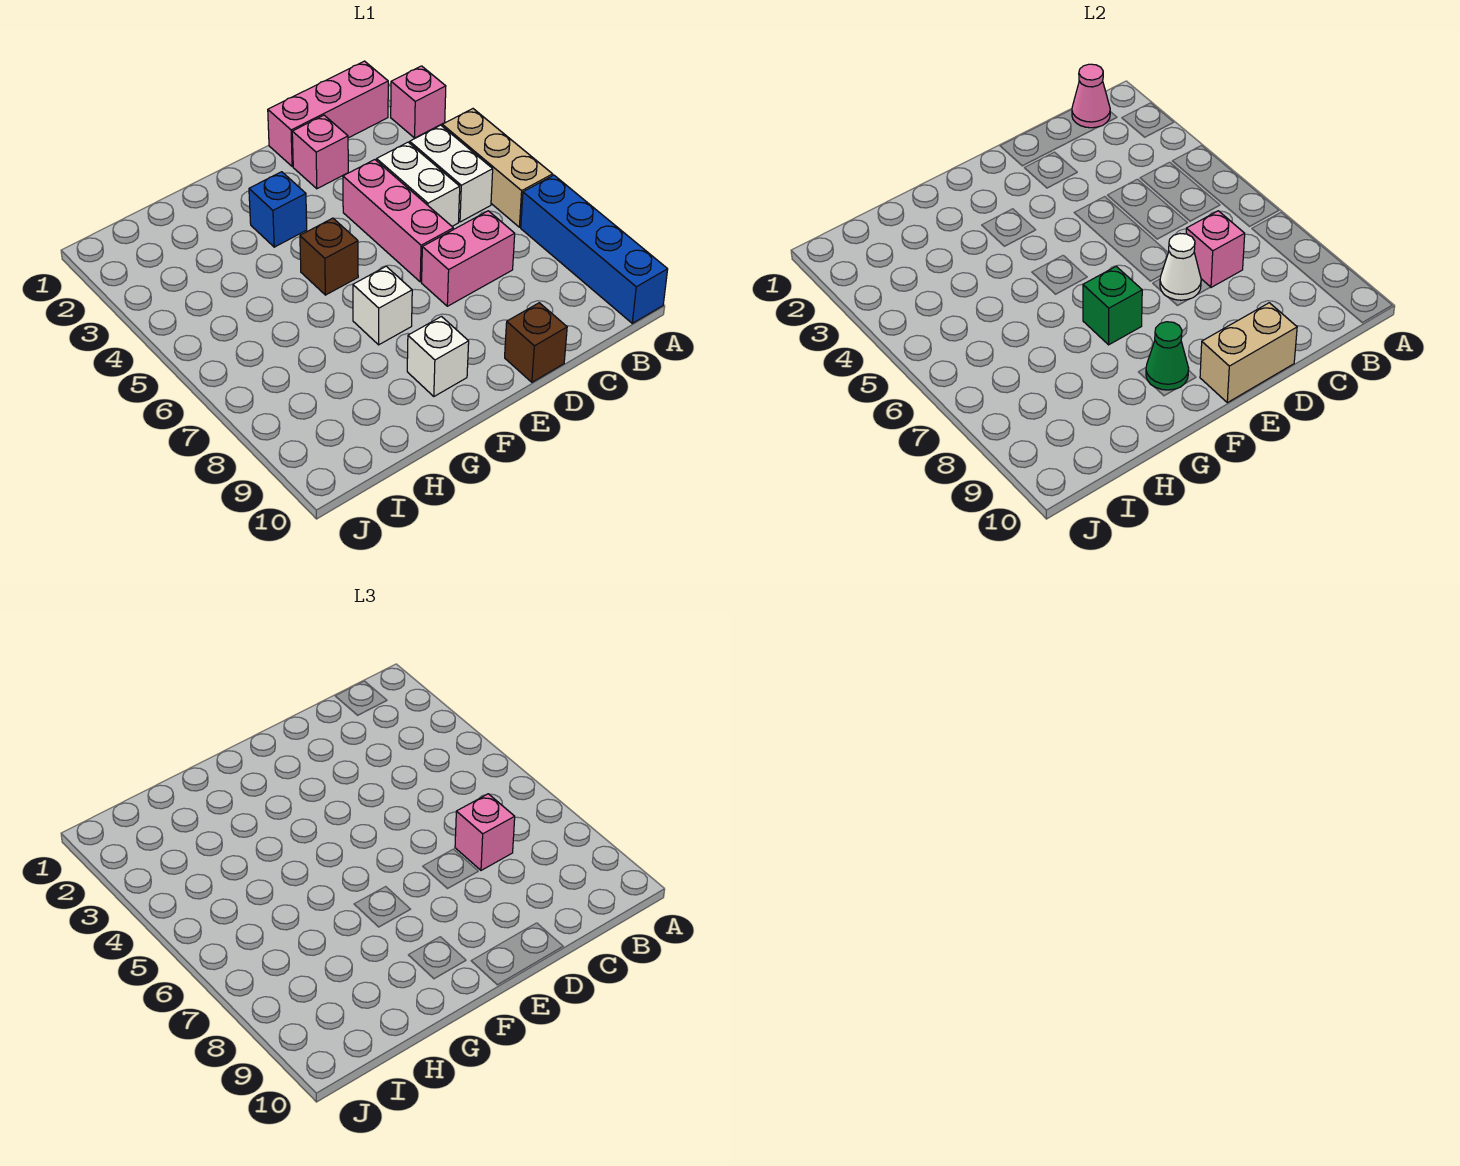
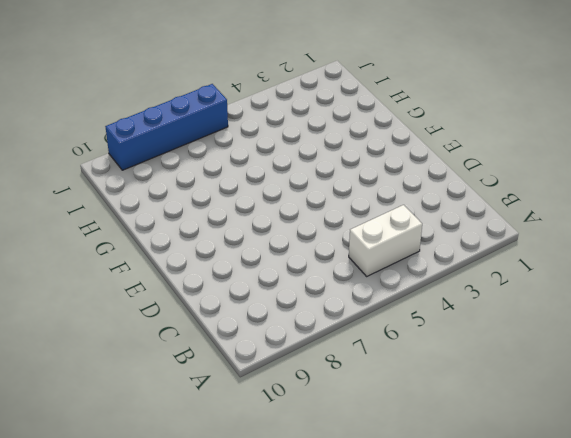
blue 1x4 brick [105,84,228,170] -> blue 1x4 brick moved to [521,175,668,323]
none -> pink 1x1 brick [391,66,446,138]
none -> tan 1x3 brick [442,109,553,227]
none -> pink 1x3 brick [268,61,388,167]

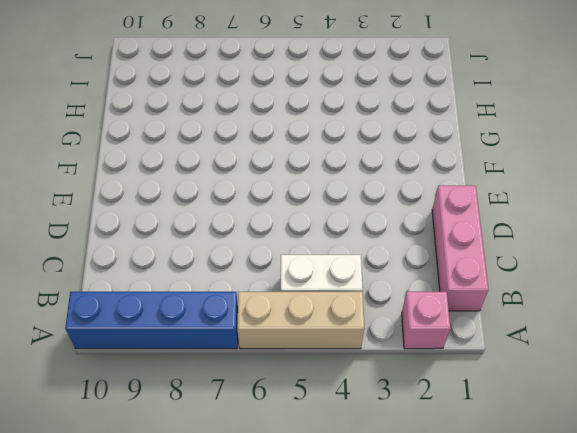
none -> white 1x2 brick [377,142,460,226]
none -> pink 1x2 brick [422,211,515,306]
none -> pink 1x1 brick [292,115,348,189]

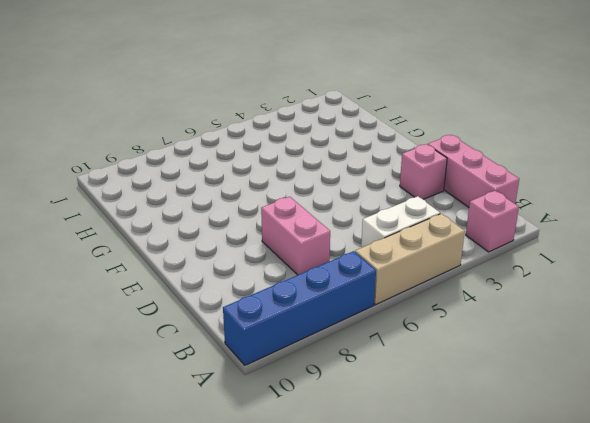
none -> white 1x2 brick [377,142,460,226]
none -> pink 1x3 brick [343,160,453,282]
none -> brown 1x1 brick [505,303,567,382]

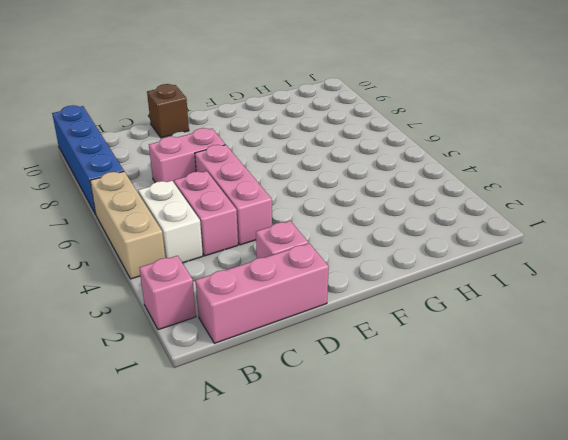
pink 1x2 brick [174,171,238,256] -> white 1x2 brick [377,142,460,226]
none -> blue 1x1 brick [249,172,307,247]
none -> brown 1x1 brick [300,218,358,295]
none -> white 1x1 brick [353,266,412,345]

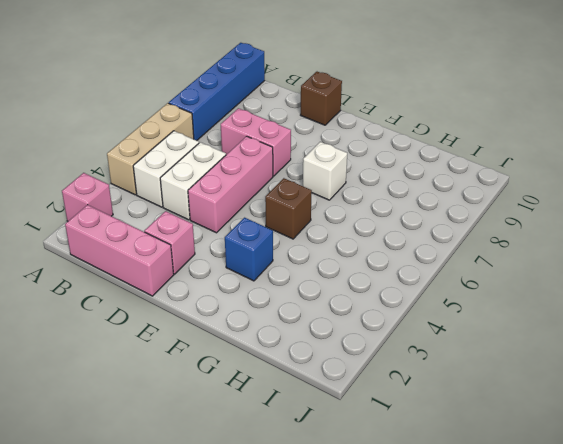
none -> white 1x1 brick [407,317,469,396]
none -> pink 1x1 cone [1072,64,1110,128]
none -> pink 1x1 brick [1186,211,1245,287]

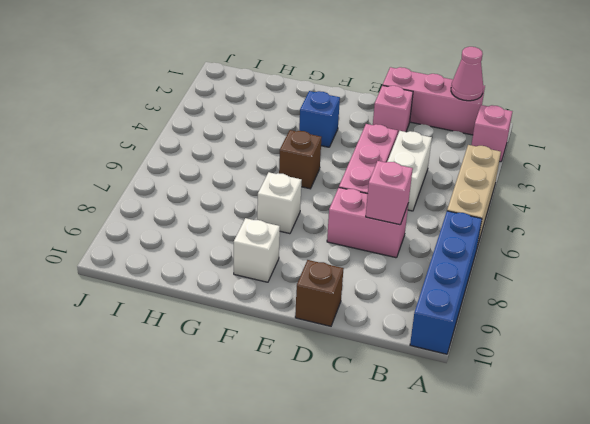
none -> white 1x2 brick [410,125,493,222]
none -> white 1x1 cone [1160,234,1201,300]
none -> tan 1x2 brick [1200,303,1297,403]

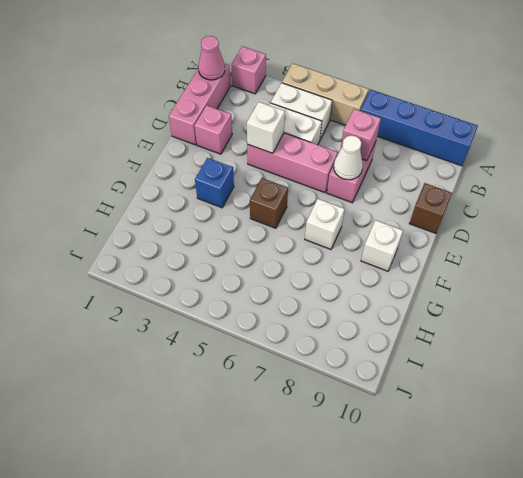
white 1x1 brick [247,102,285,153] -> none
none -> tan 1x2 brick [1200,303,1297,403]
none -> green 1x1 brick [1083,266,1142,345]
none -> green 1x1 cone [1146,322,1189,390]

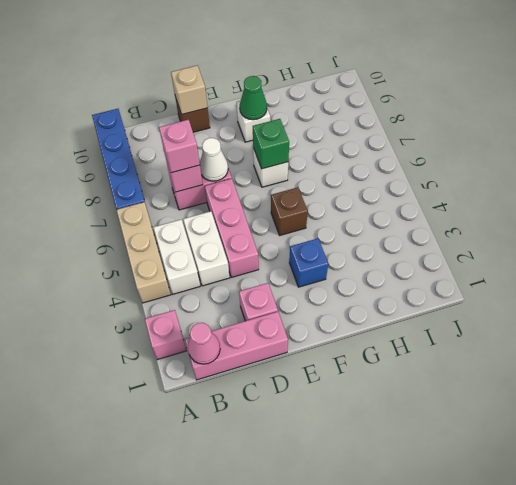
tan 1x1 brick [171,65,208,115] -> tan 1x2 brick [1200,303,1297,403]

